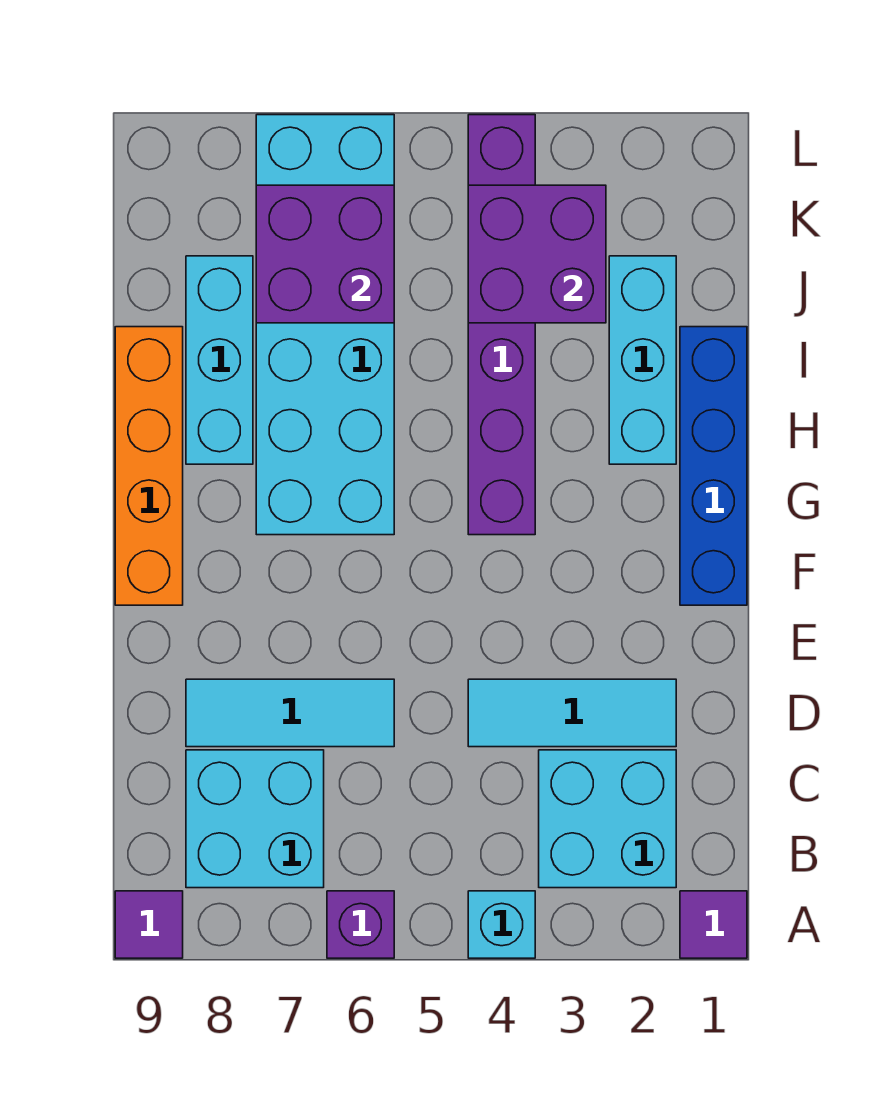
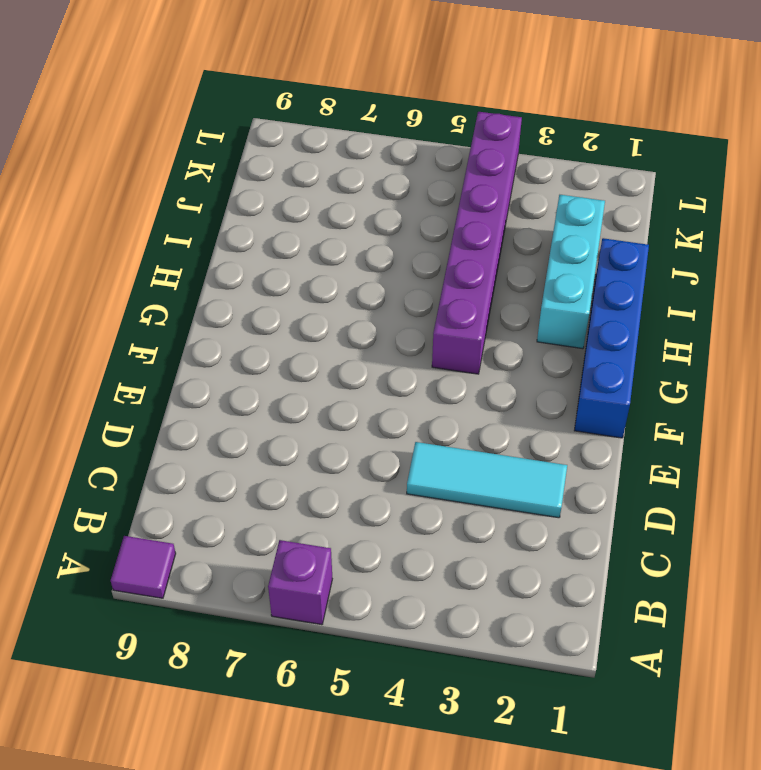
none -> purple 1x1 tile [680,891,747,958]
none -> cyan 1x1 brick [468,891,535,958]
none -> cyan 2x2 brick [539,750,676,888]

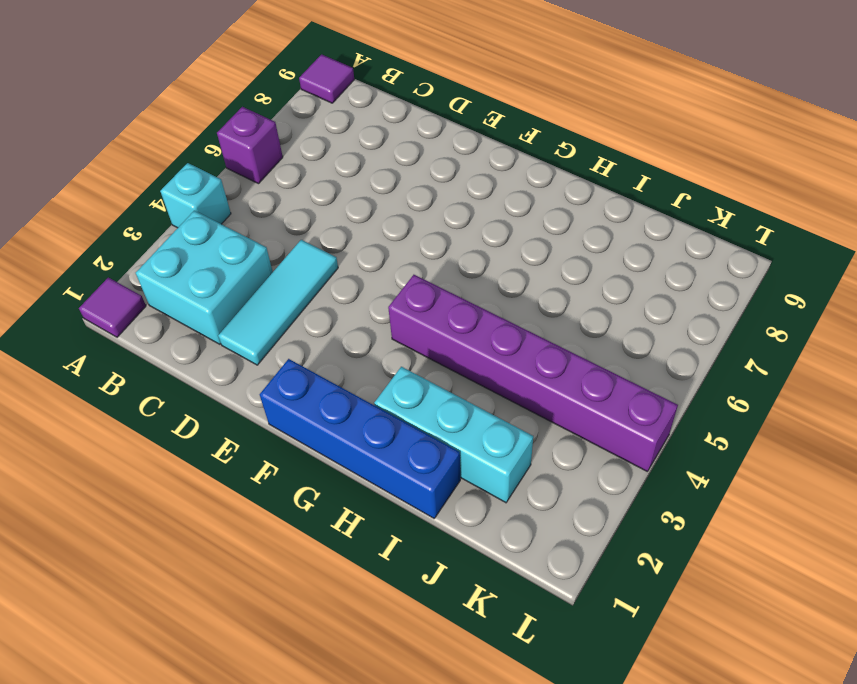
none -> cyan 2x2 brick [186,750,324,888]
none -> cyan 1x3 tile [186,679,394,747]
none -> orange 1x4 brick [115,327,183,605]

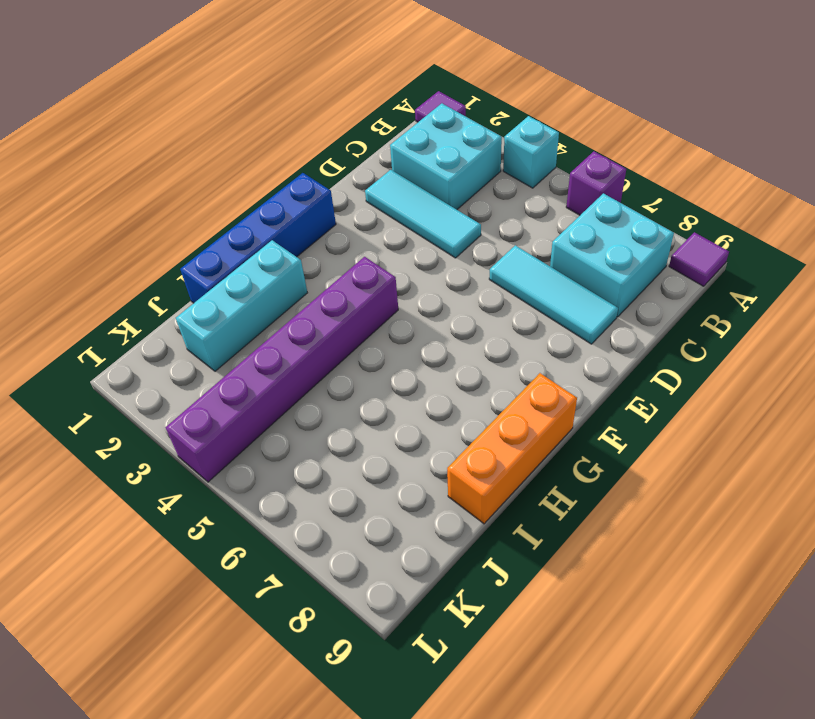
orange 1x3 brick [447,373,577,524] -> orange 1x4 brick [115,327,183,605]
none -> cyan 2x6 brick [256,115,394,535]
none -> cyan 1x3 brick [186,256,253,464]
none -> purple 2x2 brick [468,185,606,323]

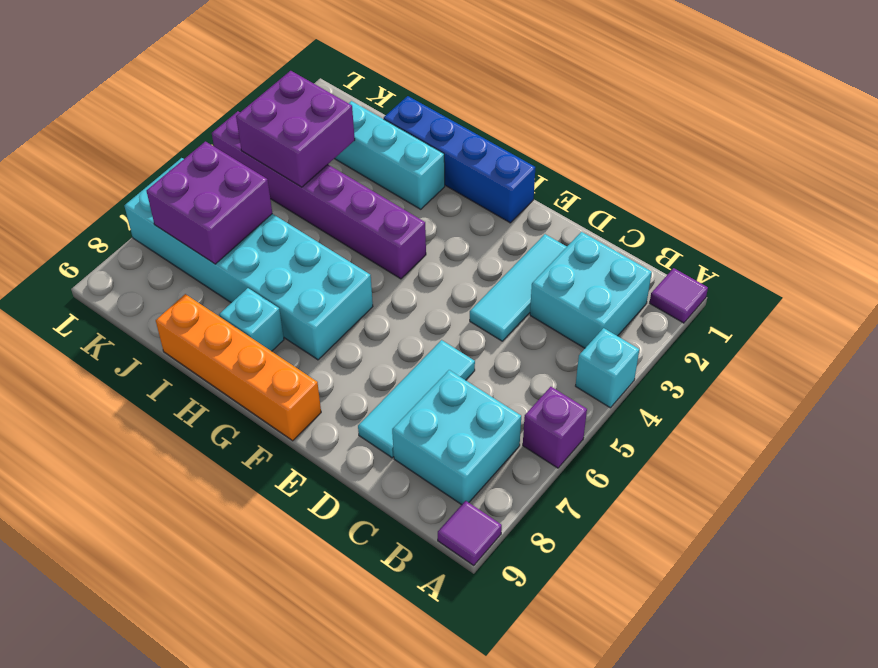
cyan 1x1 brick [219,288,284,351] -> cyan 1x3 brick [186,256,253,464]

